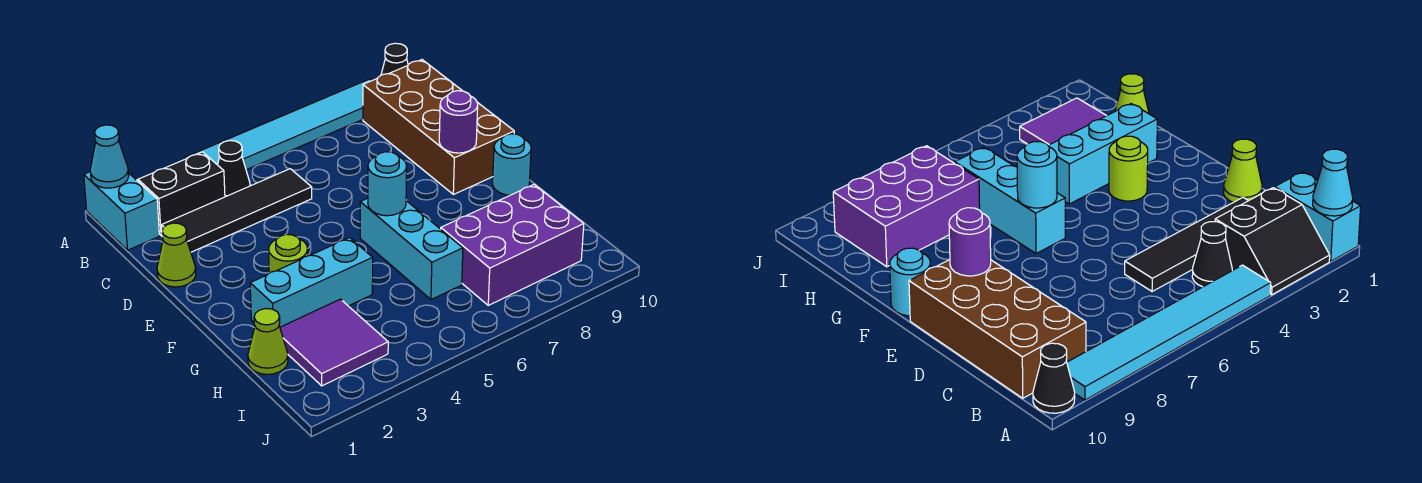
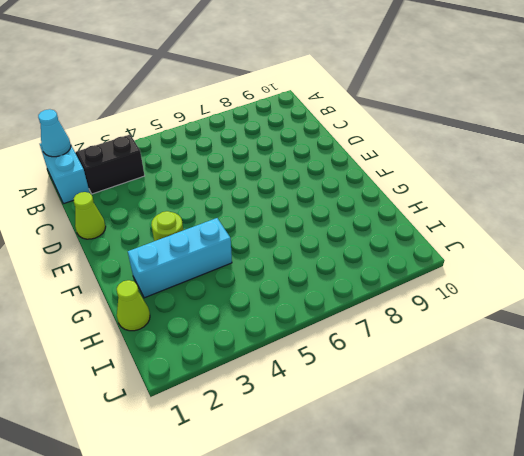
none -> cyan 1x6 tile [185,79,372,170]
none -> black 1x1 cone [381,43,408,75]
none -> black 1x1 cone [218,141,250,197]

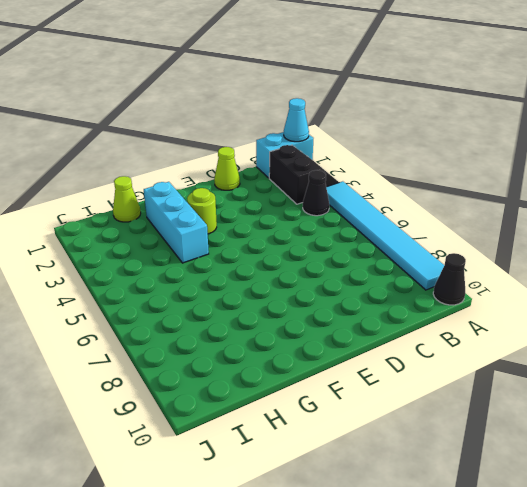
none -> brown 2x4 brick [363,60,514,194]
none -> black 1x4 tile [161,169,312,252]
none -> cyan 1x3 brick [360,198,463,300]

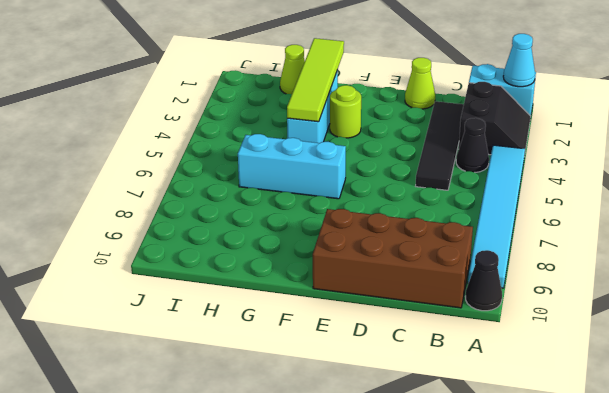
lime 1x4 tile [287,38,344,122] -> none
none -> cyan 1x1 round brick [493,134,531,195]
none -> purple 2x2 tile [280,299,388,386]
none -> purple 2x3 brick [441,185,584,305]

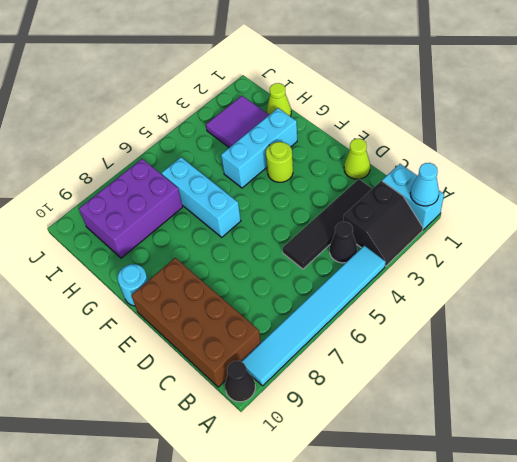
none -> purple 1x1 round brick [439,91,478,153]
none -> cyan 1x1 round brick [368,152,407,216]

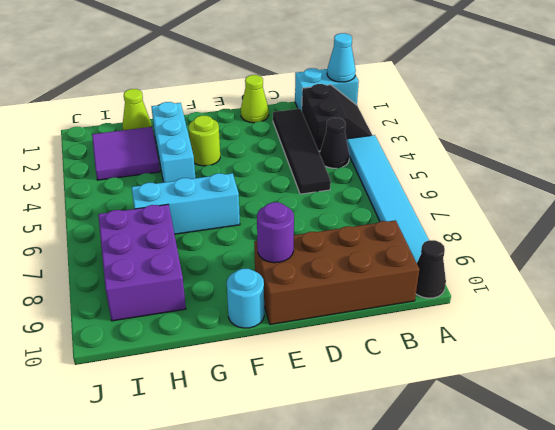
none -> cyan 1x1 round brick [368,152,407,216]

